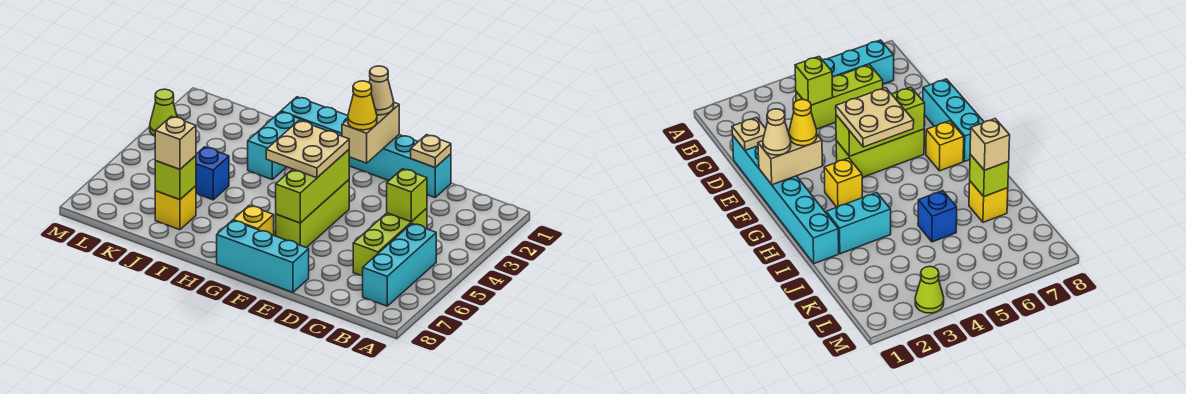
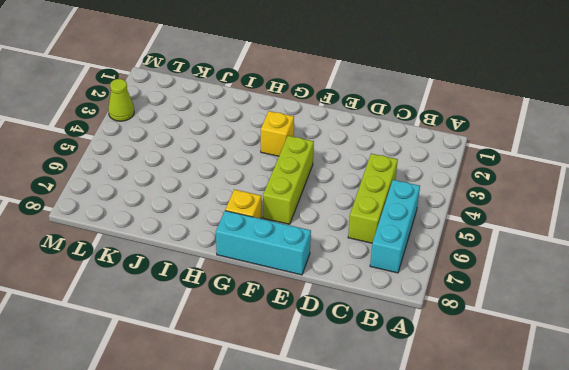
none -> cyan 1x6 brick [281,97,451,198]
none -> cyan 1x2 brick [248,112,305,179]
none -> blue 1x1 brick [196,147,229,200]

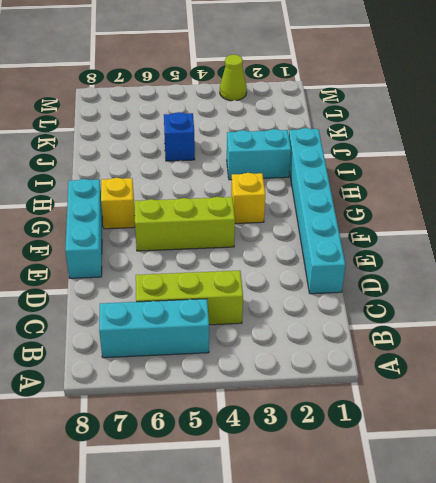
none -> yellow 1x1 brick [155,186,196,230]
none -> lime 1x1 brick [387,169,427,222]
none -> tan 1x1 plate [411,135,451,167]

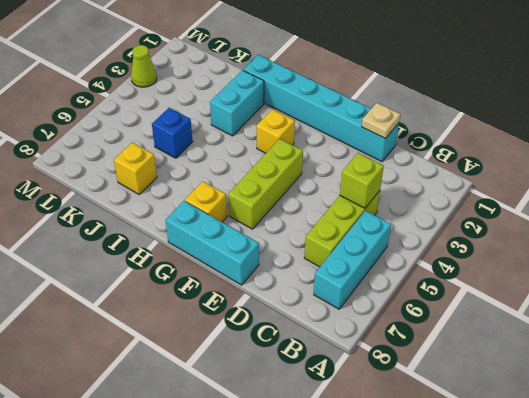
none -> tan 1x2 brick [342,103,399,163]
none -> lime 1x3 brick [276,150,349,223]
none -> lime 1x1 brick [155,156,196,200]

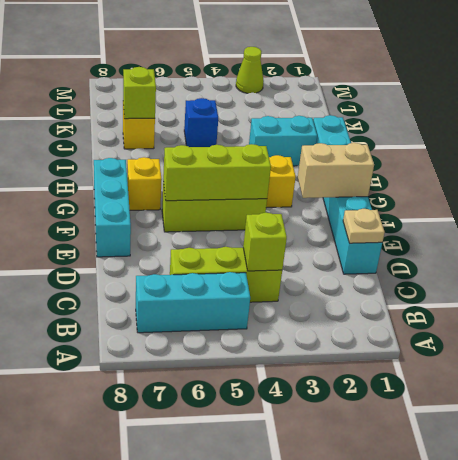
none -> tan 1x1 cone [369,66,394,115]
none -> yellow 1x1 cone [348,81,377,130]
none -> tan 2x2 plate [266,121,349,178]

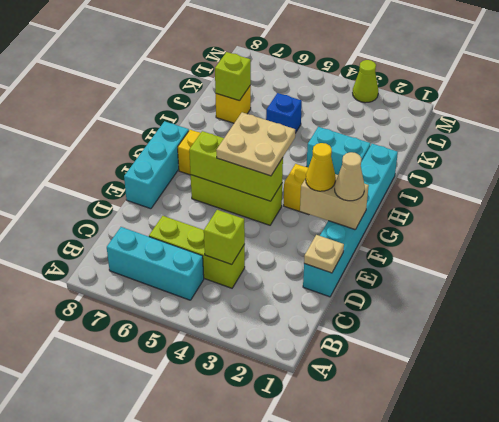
none -> tan 1x1 brick [155,116,196,169]

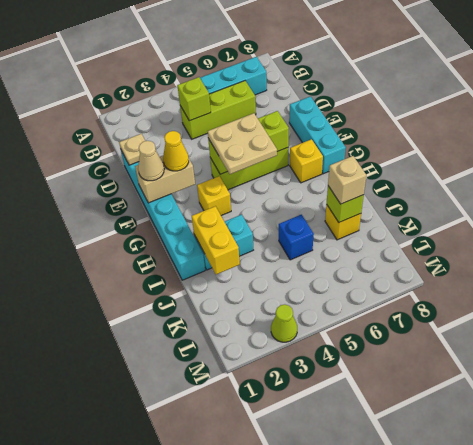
yellow 1x2 brick [192,206,240,274] -> none

